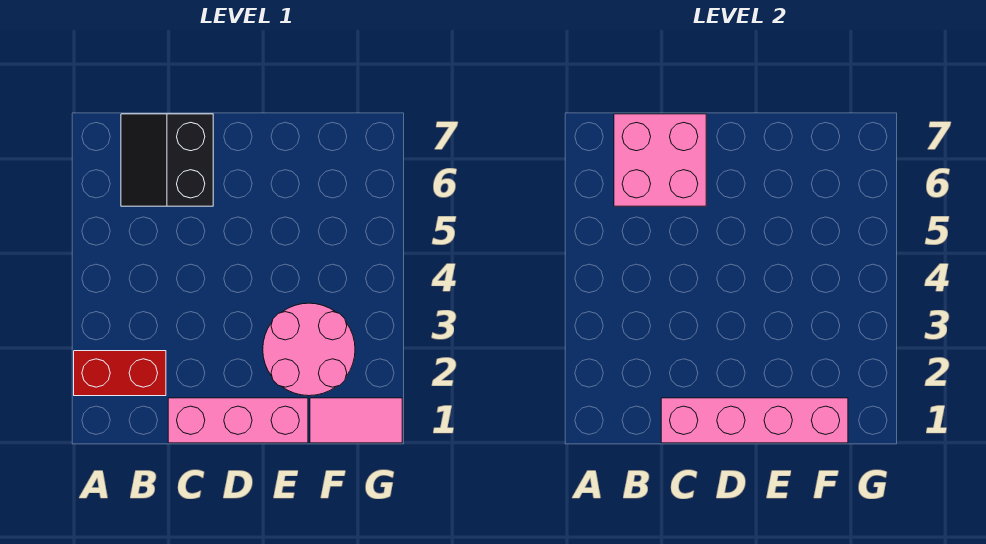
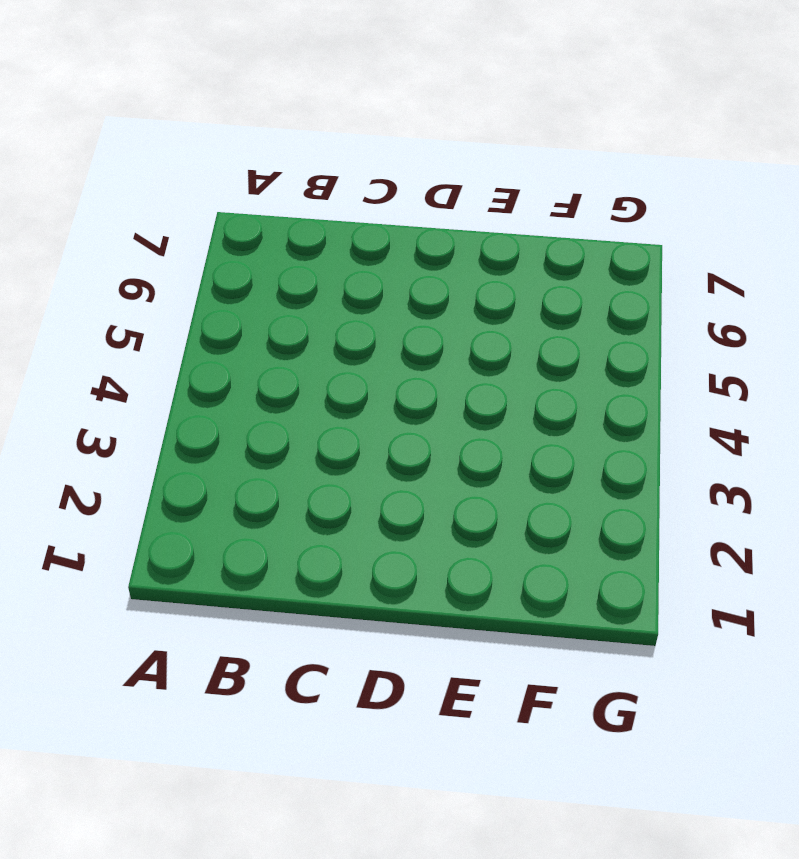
none -> red 1x2 brick [74,351,166,396]
none -> black 2x2 slope [121,114,213,206]

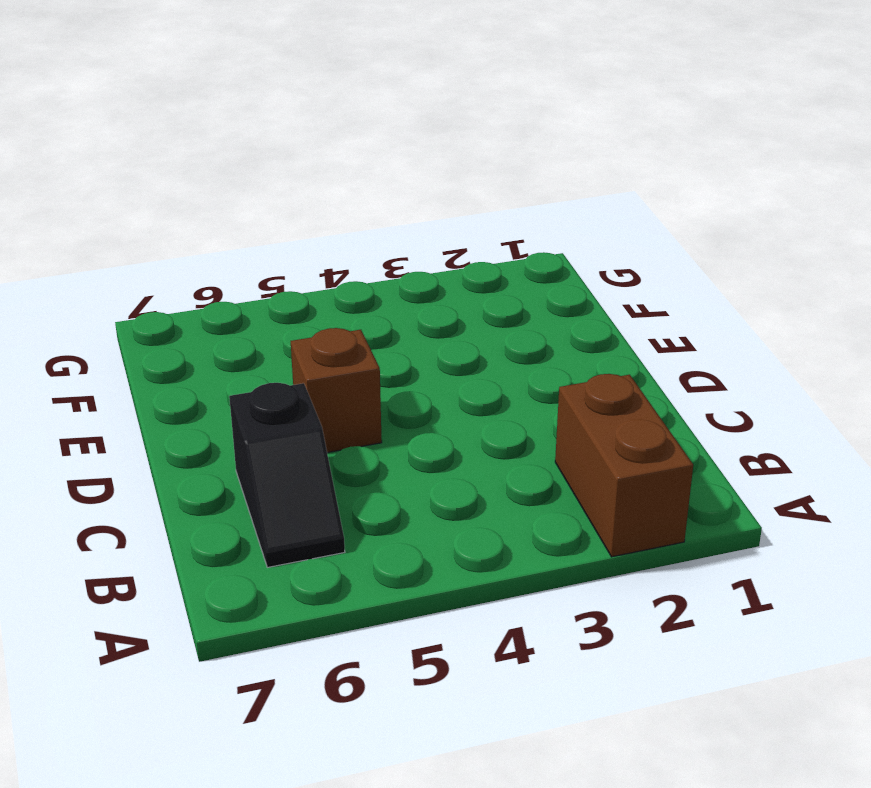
brown 1x2 brick [555,374,693,557] -> red 1x2 brick [74,351,166,396]
black 1x2 slope [229,383,345,567] -> black 2x2 slope [121,114,213,206]
brown 1x1 brick [291,328,382,453] -> none
none -> pink 1x3 brick [168,398,308,443]
none -> pink 2x2 round brick [263,303,355,396]

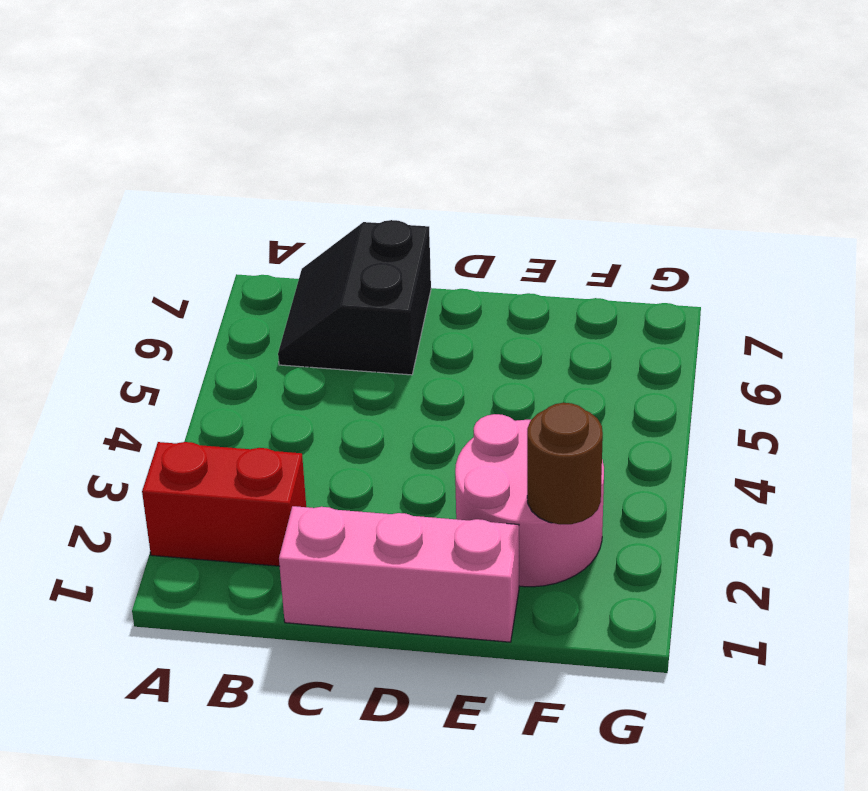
brown 1x1 round brick [527,403,603,524] -> none
none -> pink 1x2 tile [310,398,402,443]
none -> pink 2x2 brick [614,114,706,206]

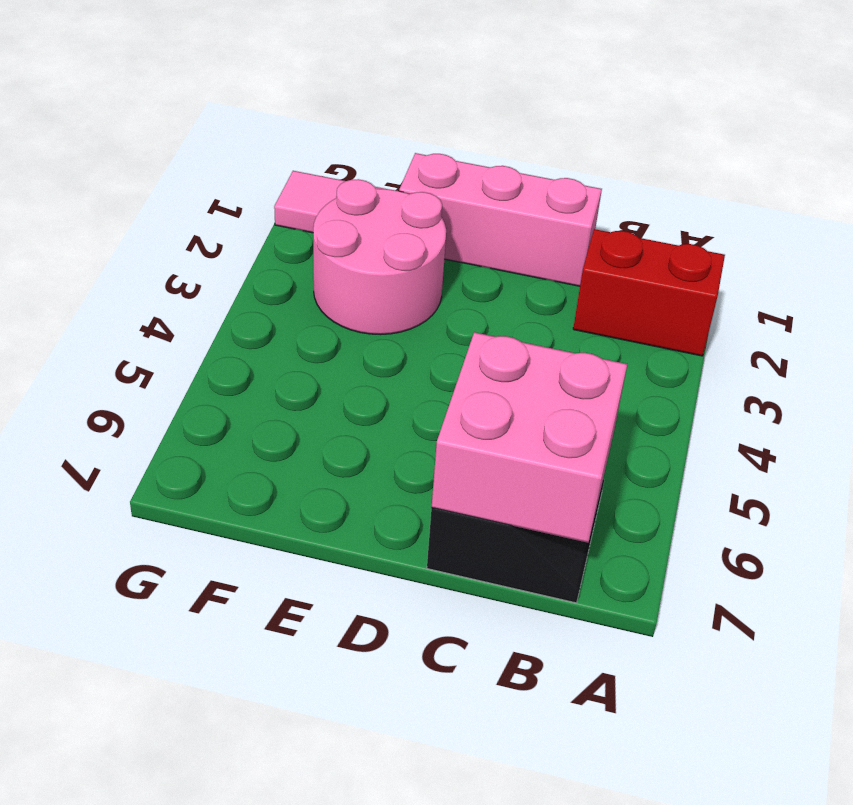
none -> pink 1x4 brick [661,398,848,443]

